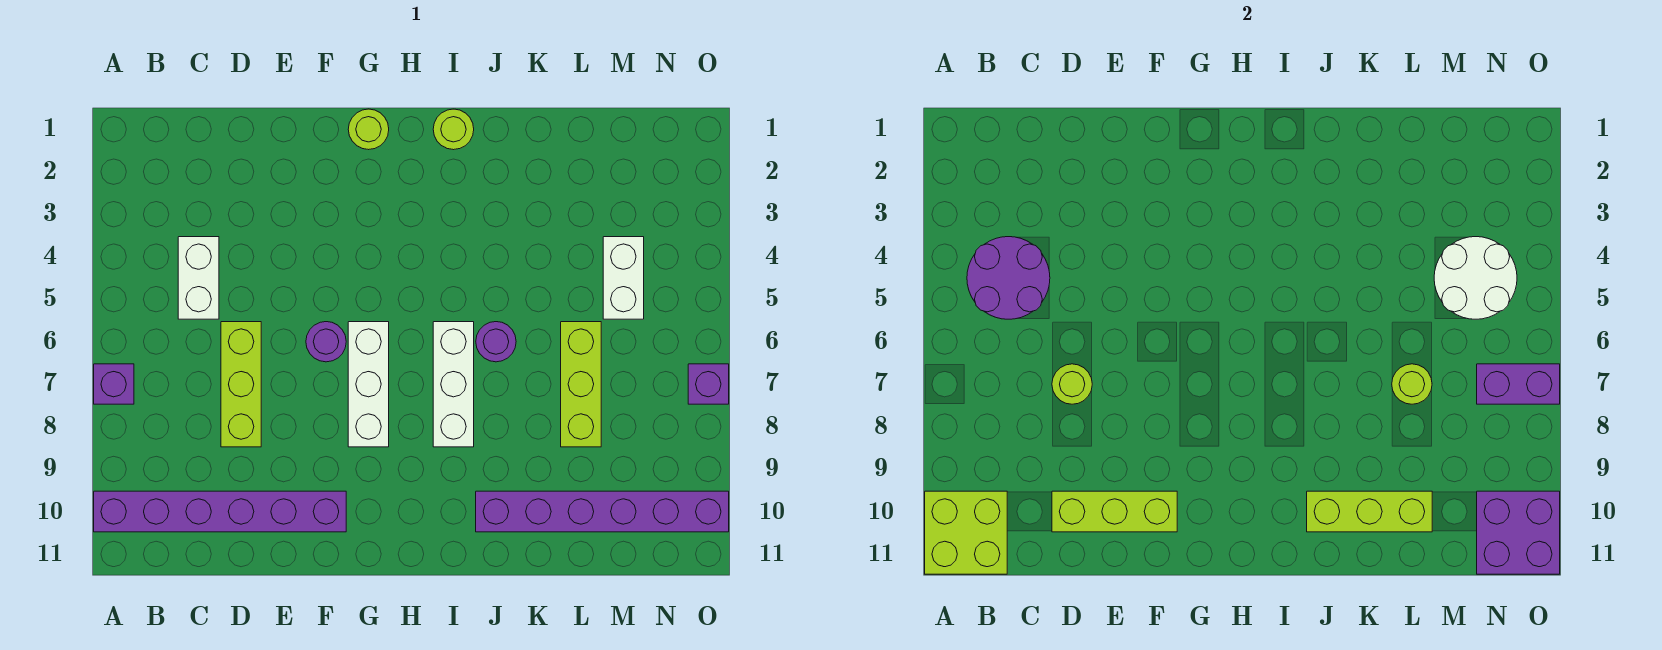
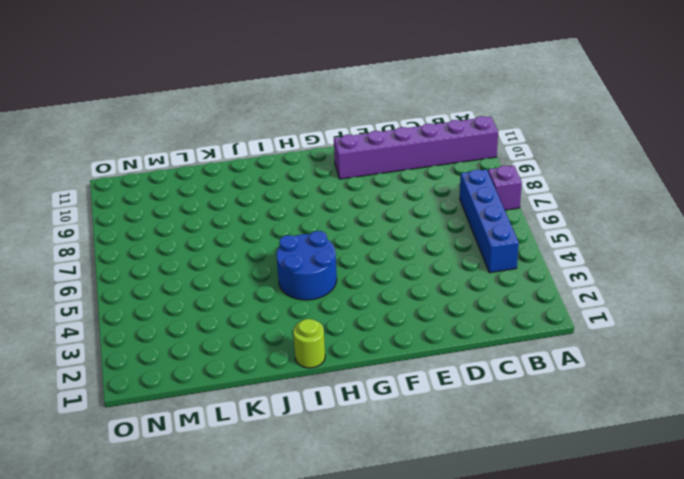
blue 1x4 brick [460,169,519,273] -> none
blue 2x2 round brick [276,231,337,300] -> none
none -> white 1x2 brick [178,237,219,319]
none -> lime 1x3 brick [221,322,261,447]
none -> purple 1x1 round brick [306,322,346,362]

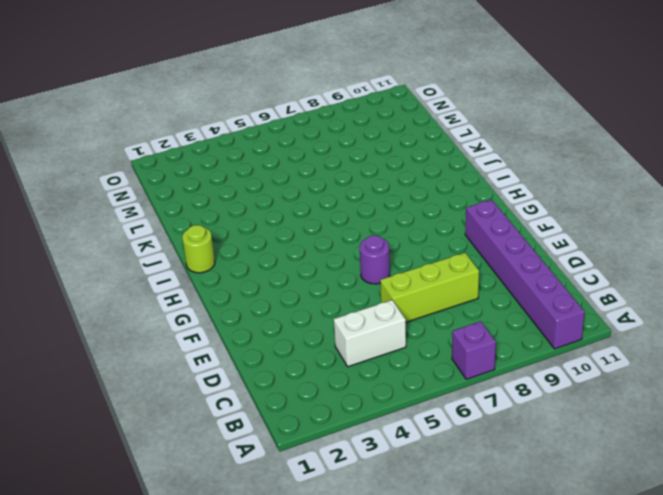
none -> lime 1x1 round brick [348,109,389,150]
none -> white 1x3 brick [348,322,389,447]
none -> white 1x3 brick [433,322,474,447]

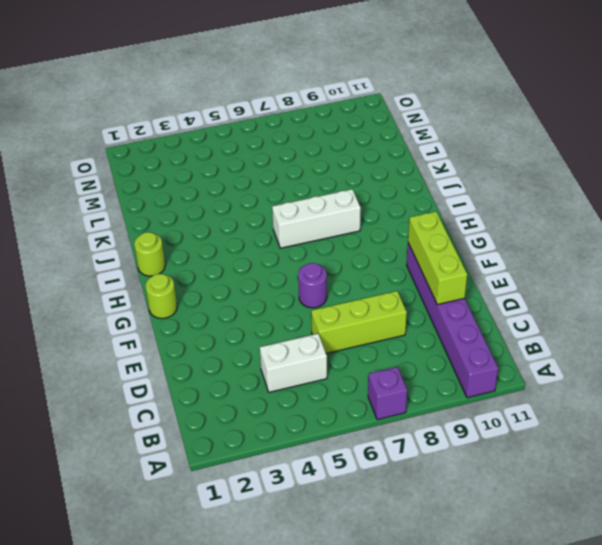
none -> white 1x3 brick [348,322,389,447]
none -> purple 1x1 round brick [476,322,516,362]
none -> purple 1x6 brick [476,491,729,532]

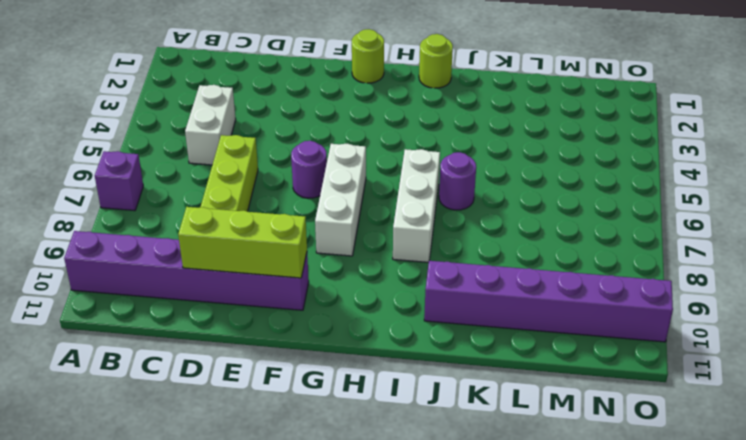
none -> lime 1x3 brick [561,322,601,447]
none -> white 1x2 brick [603,237,644,319]
none -> purple 1x1 brick [688,364,729,404]

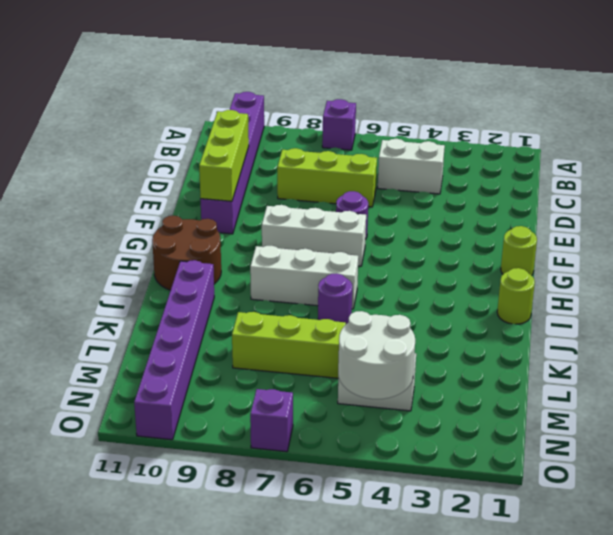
brown 2x2 round brick [152,216,221,290] -> none
none -> lime 2x2 brick [925,491,1007,574]
none -> purple 2x2 round brick [967,237,1050,319]
none -> lime 1x1 round brick [1052,364,1092,404]

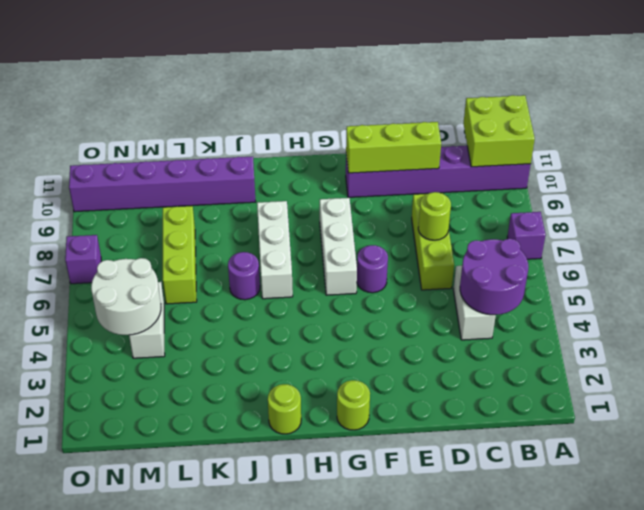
none -> lime 1x3 brick [1307,491,1432,532]
none -> lime 1x1 round brick [1392,364,1432,404]
none -> purple 1x2 brick [1477,364,1560,404]

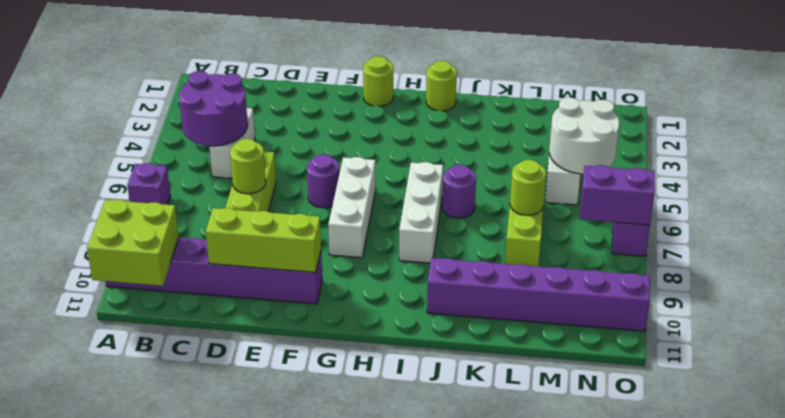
none -> lime 1x3 brick [1307,491,1432,532]
none -> purple 2x2 brick [1477,491,1560,574]

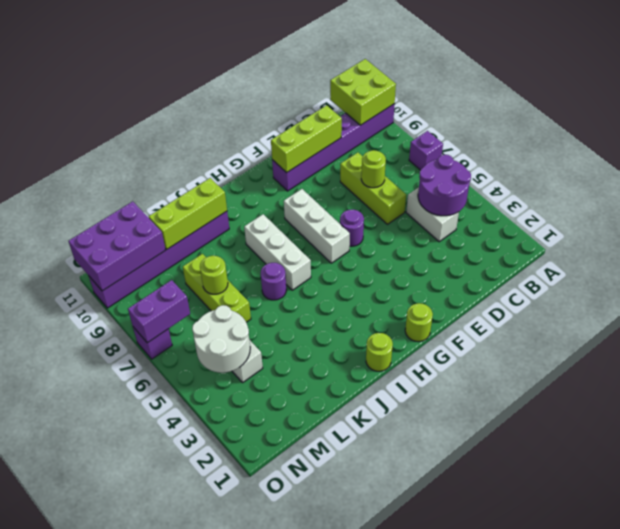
purple 2x3 brick [69,201,166,291] -> purple 2x2 brick [1477,491,1560,574]

